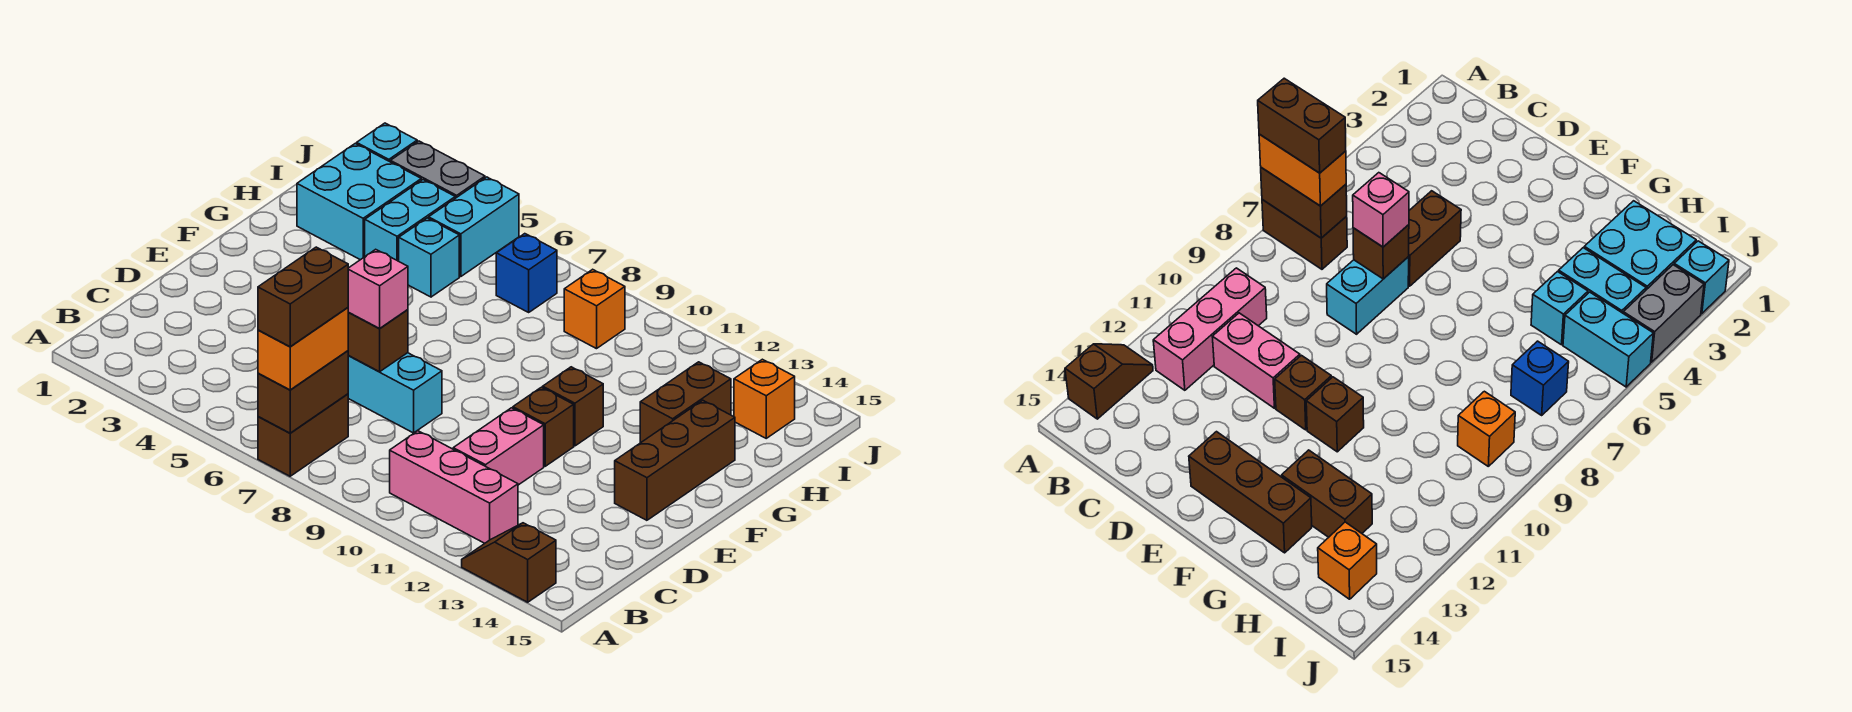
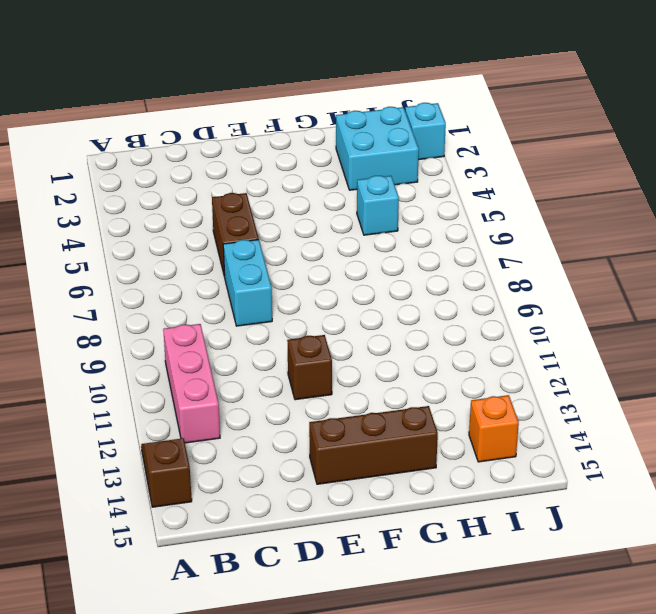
none -> brown 1x2 brick [258,394,348,476]
none -> pink 1x2 brick [453,408,544,485]
none -> brown 1x1 brick [543,367,603,446]

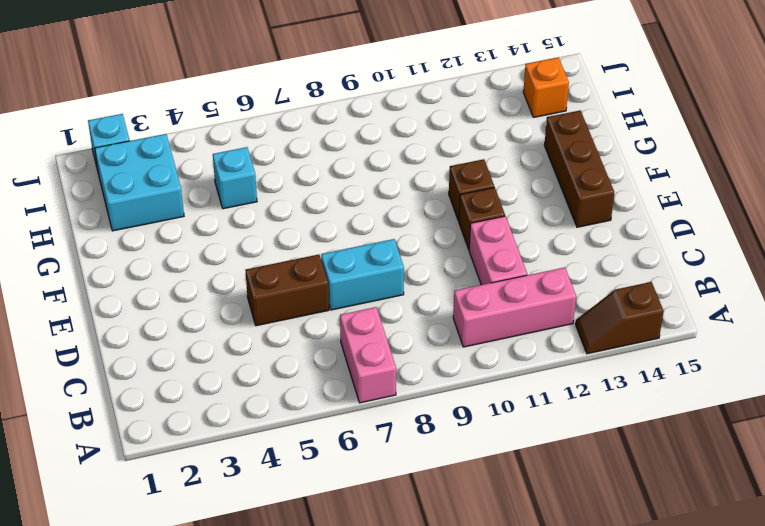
pink 1x2 brick [340,307,396,403] -> brown 1x2 brick [258,394,348,476]
none -> brown 1x2 brick [640,362,731,443]
none -> cyan 1x2 brick [365,180,455,261]
none -> cyan 1x2 brick [429,177,519,277]

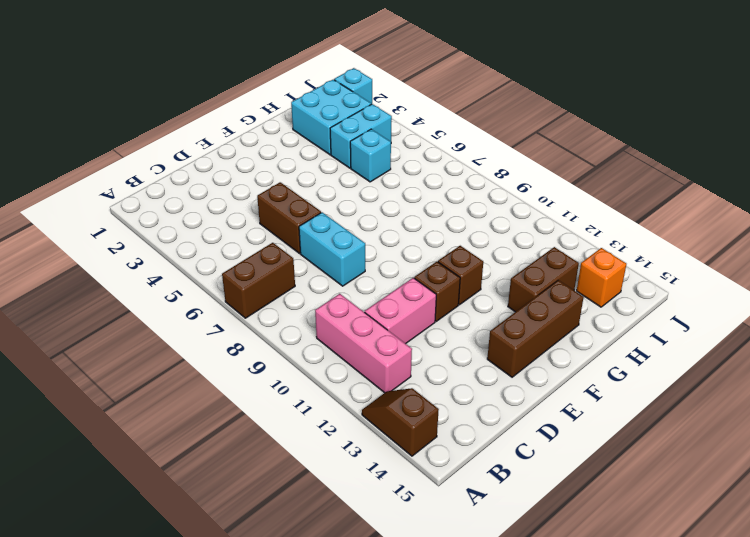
none -> cyan 1x2 brick [429,177,519,277]
none -> blue 1x1 brick [496,234,557,312]
none -> orange 1x1 brick [564,269,625,349]

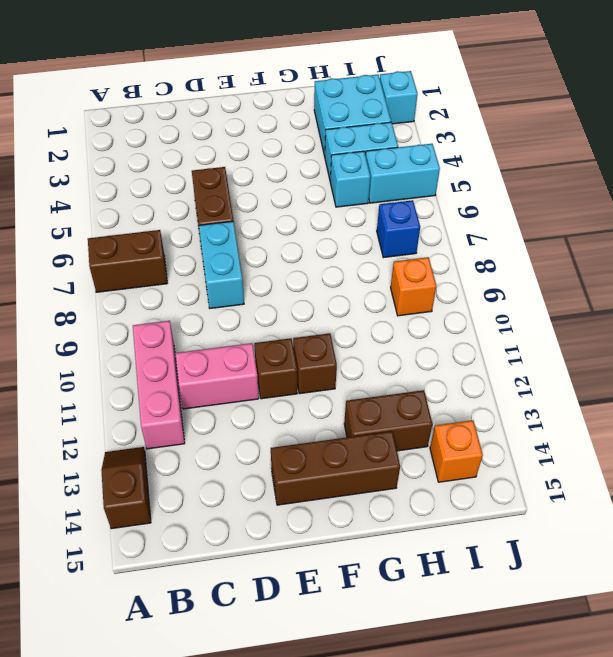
none -> grey 1x2 brick [390,141,485,198]
none -> brown 1x2 brick [258,351,348,433]
none -> brown 1x1 brick [348,310,408,372]

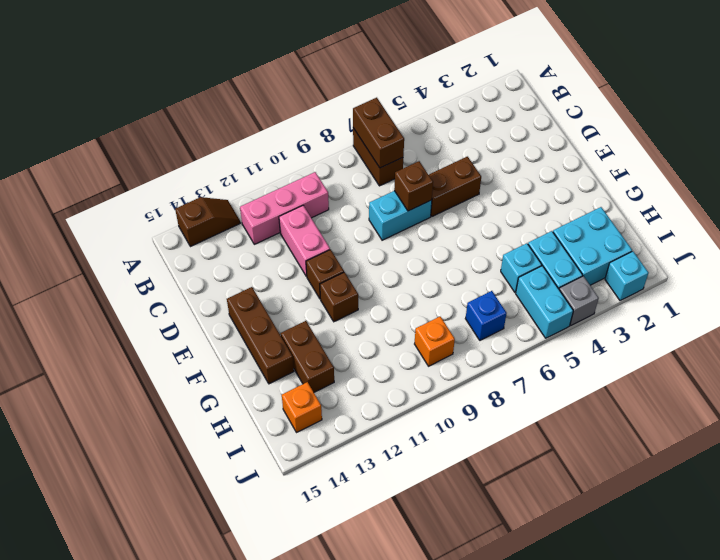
grey 1x1 brick [559,276,599,325] -> grey 1x2 brick [390,141,485,198]
none -> orange 1x2 brick [258,308,349,390]
none -> pink 1x1 brick [348,249,408,328]
none -> brown 1x2 brick [258,247,348,347]

